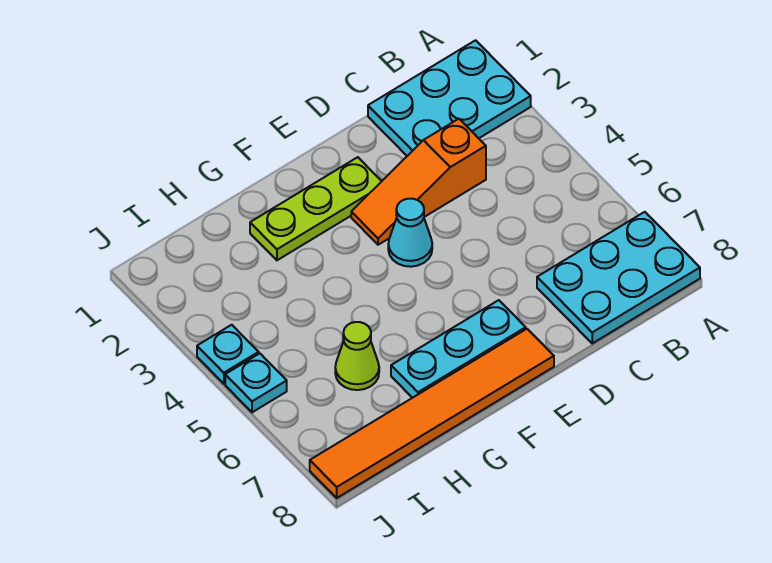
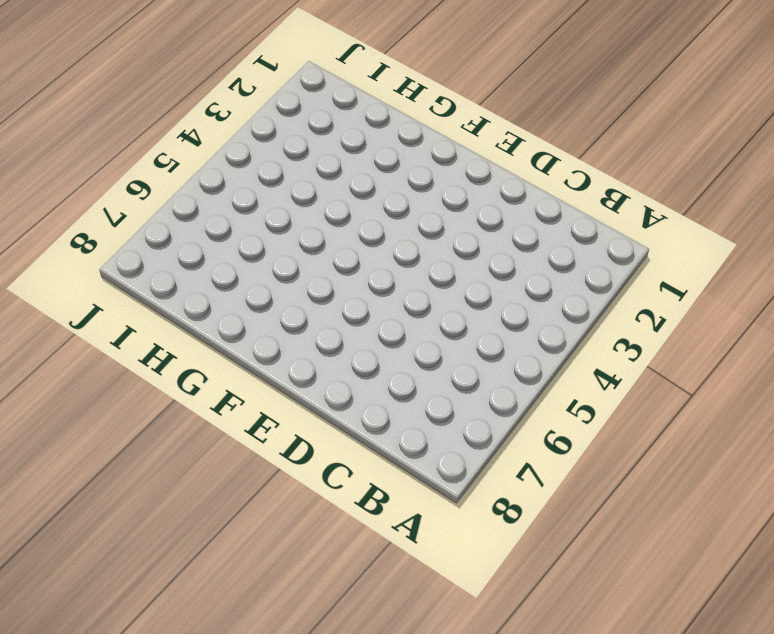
none -> cyan 2x3 plate [368,40,531,156]
none -> cyan 2x3 plate [537,212,700,343]

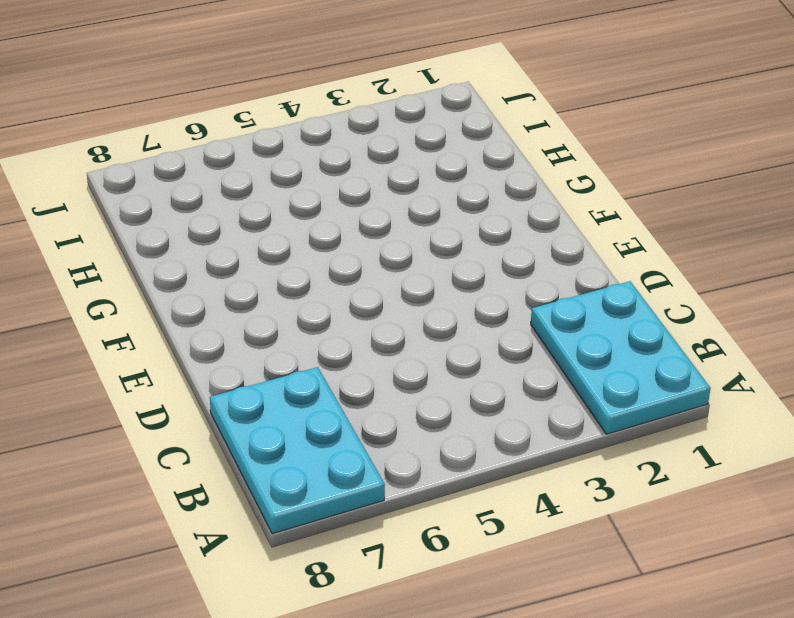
none -> orange 1x3 slope [351,119,486,245]
none -> lime 1x3 plate [250,157,382,260]

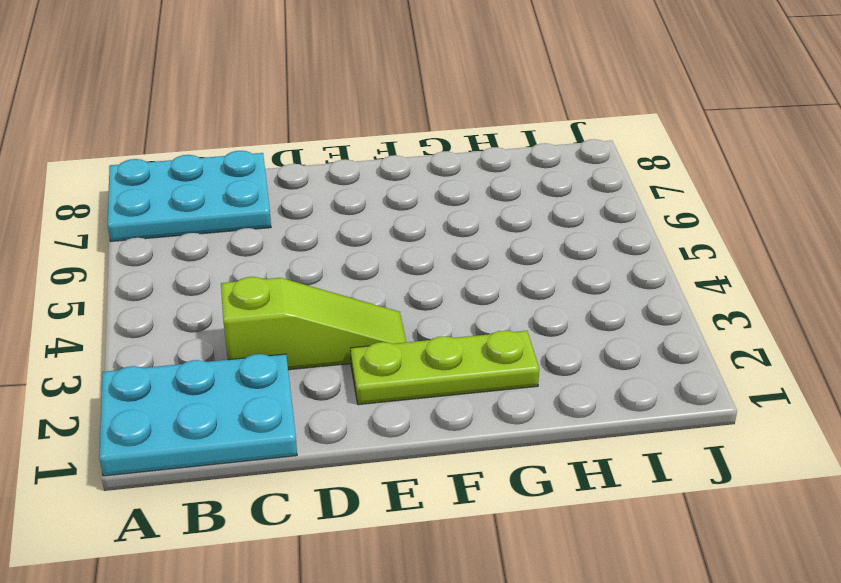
lime 1x3 slope [221,277,406,370] -> orange 1x3 slope [351,119,486,245]
none -> cyan 1x1 cone [388,199,432,267]
none -> cyan 1x3 plate [391,300,526,398]

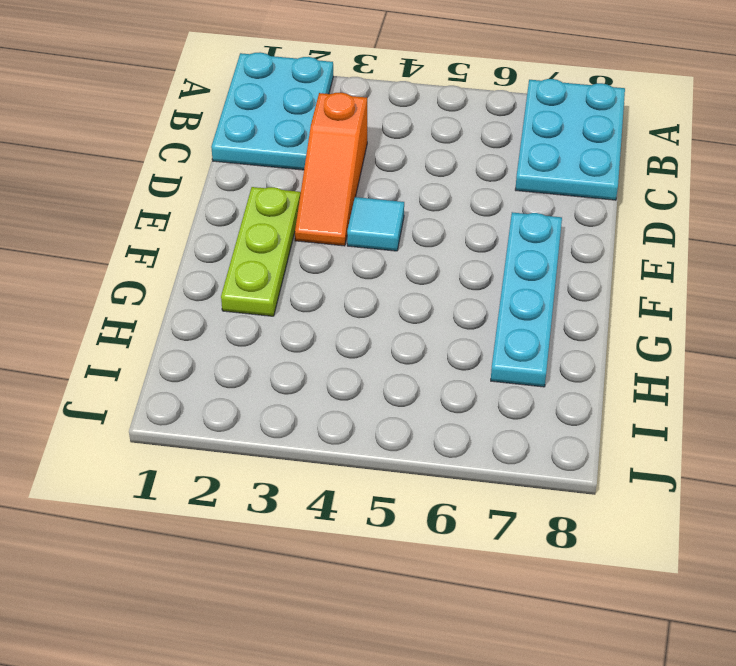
cyan 1x1 tile [347,197,404,251] -> cyan 1x1 cone [388,199,432,267]
cyan 1x4 plate [491,212,562,387] -> cyan 1x3 plate [391,300,526,398]
none -> orange 1x6 tile [310,329,554,498]
none -> lime 1x1 cone [335,322,379,390]

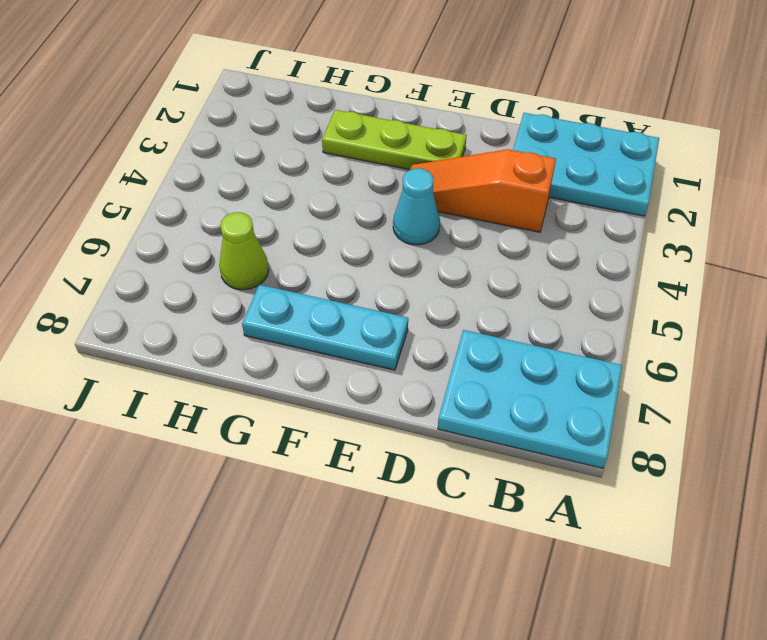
none -> orange 1x6 tile [310,329,554,498]
none -> cyan 1x1 plate [197,325,259,384]

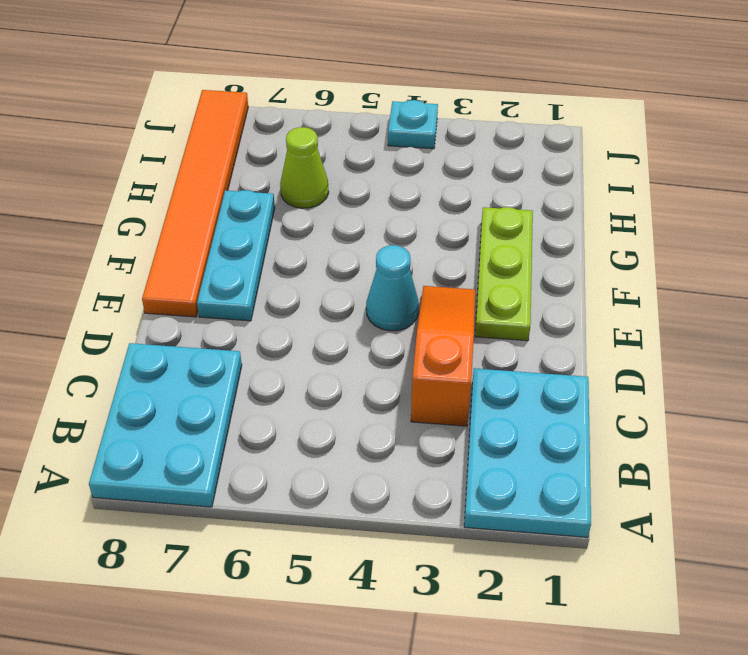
none -> cyan 1x1 plate [225,354,287,412]

